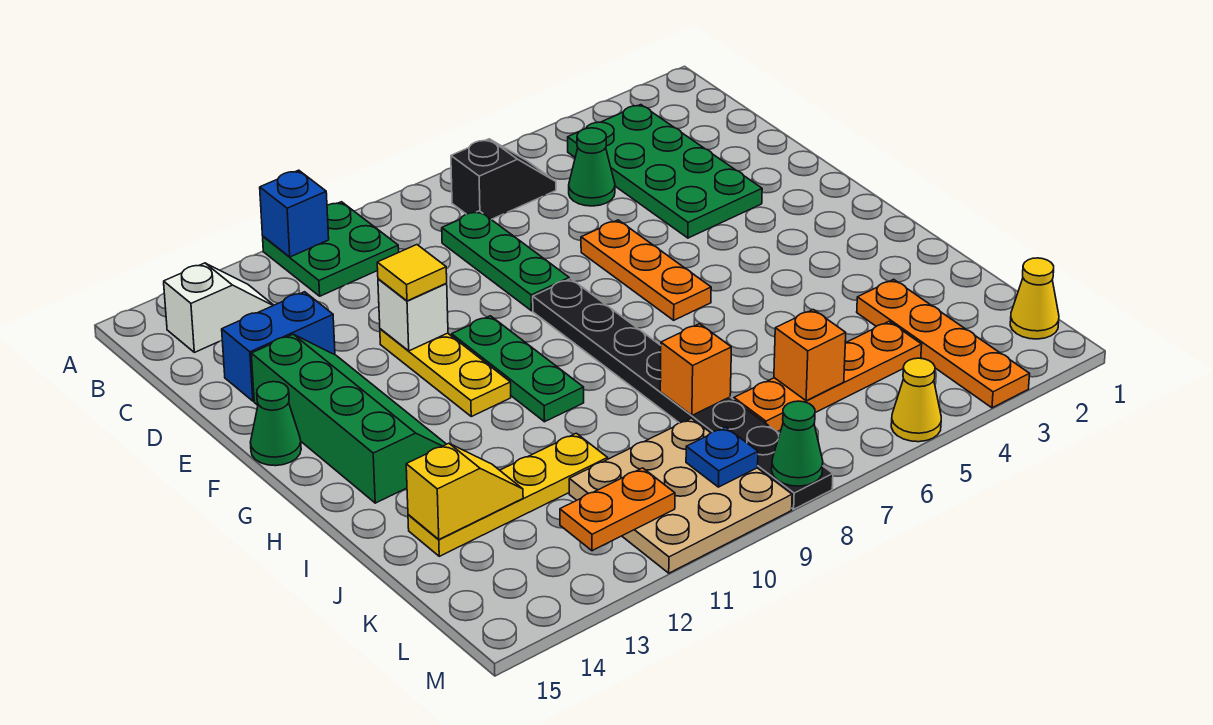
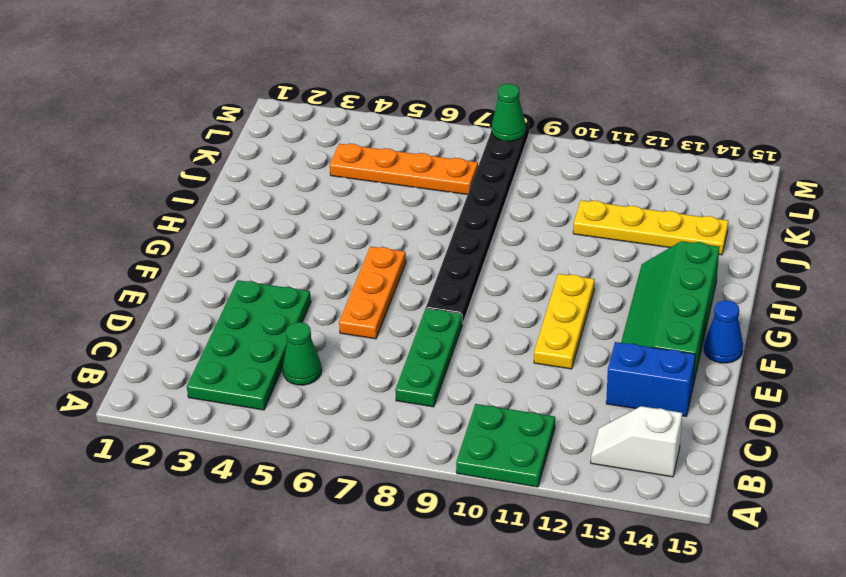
blue 1x1 cone [704,300,743,363] -> green 1x1 cone [250,382,301,466]
none -> black 1x2 slope [451,139,556,219]
none -> green 1x3 plate [452,316,584,422]
none -> orange 1x4 plate [857,279,1030,408]

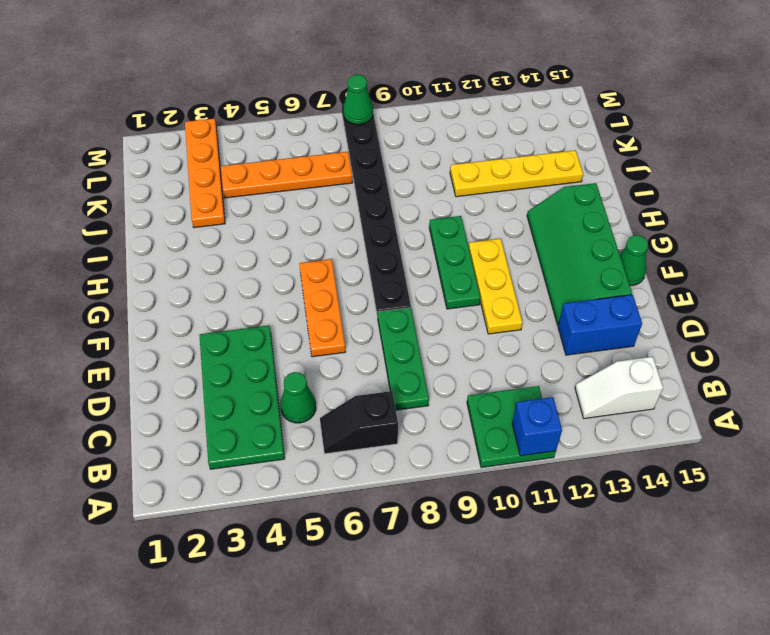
none -> tan 3x3 plate [569,418,792,573]
none -> yellow 1x1 cone [1010,258,1059,339]
none -> yellow 1x1 cone [891,358,941,442]

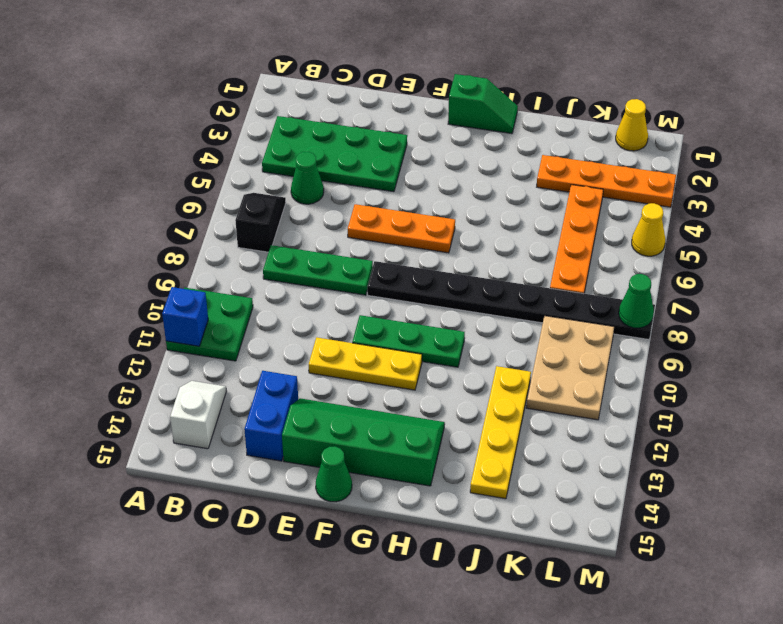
green 1x2 slope [448,74,518,134] -> none
tan 2x3 plate [526,316,614,420] -> tan 3x3 plate [569,418,792,573]
none -> white 1x1 brick [378,279,448,351]
none -> orange 1x1 brick [660,324,731,415]
none -> yellow 1x2 slope [406,443,523,539]

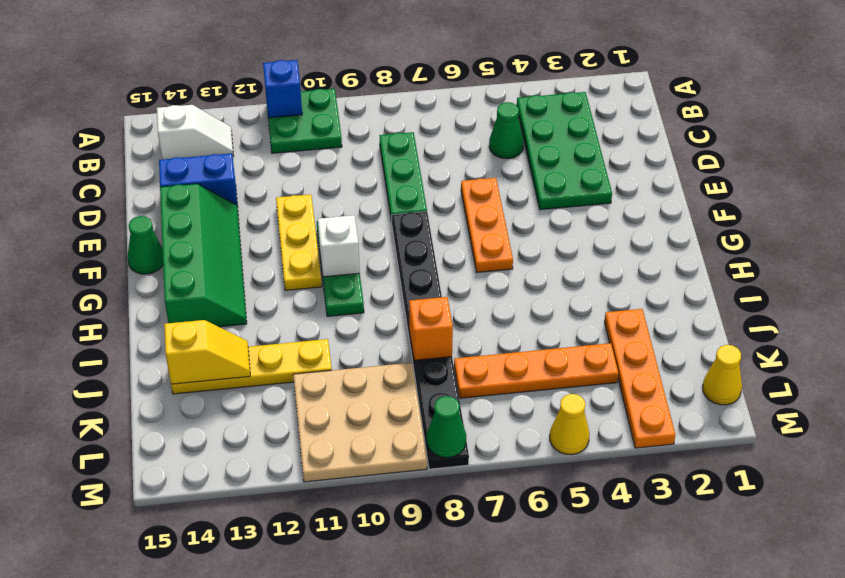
white 1x1 brick [318,215,360,277] -> white 1x1 brick moved to [378,279,448,351]
none -> black 1x2 slope [451,139,556,219]
none -> orange 1x1 brick [774,310,846,401]
none -> blue 1x1 plate [686,427,758,487]

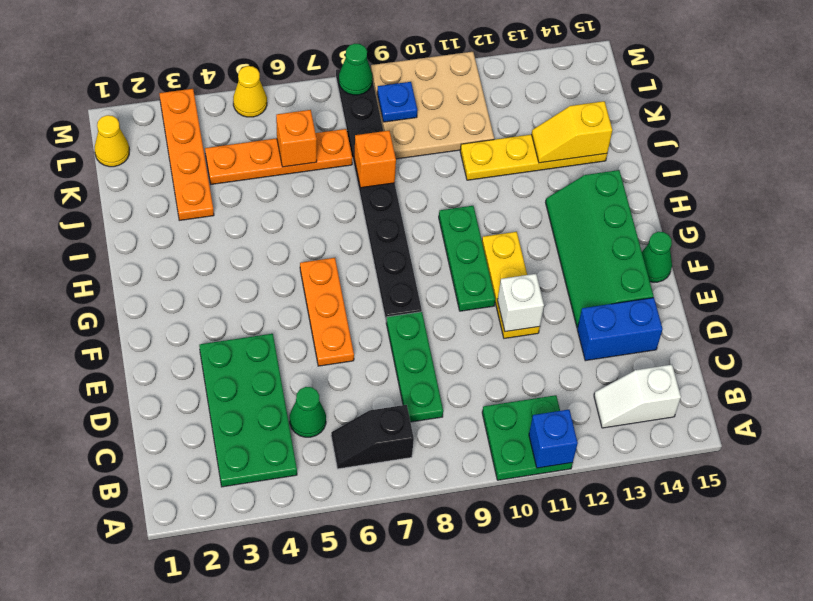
none -> orange 1x2 plate [560,468,675,551]
none -> yellow 1x1 tile [377,245,447,301]

